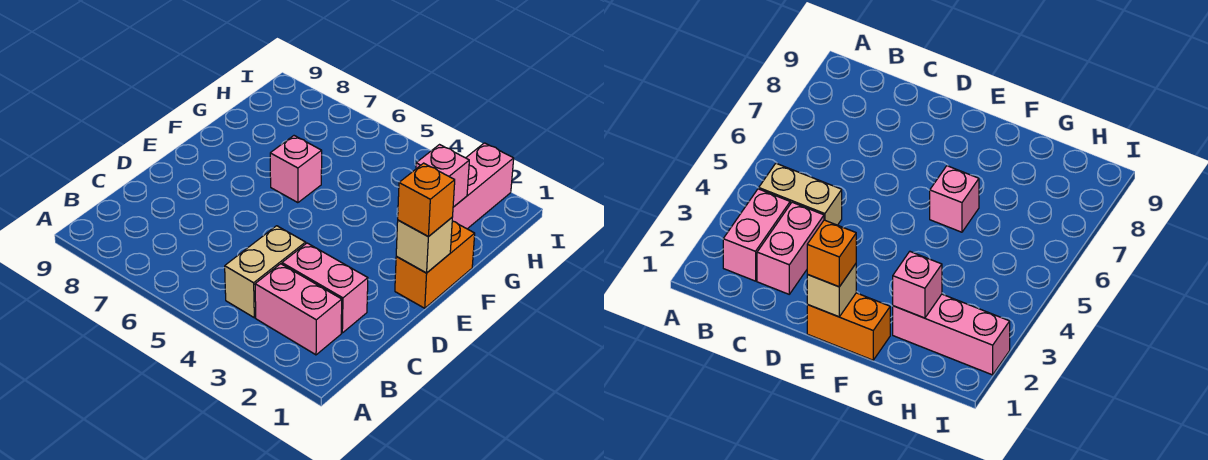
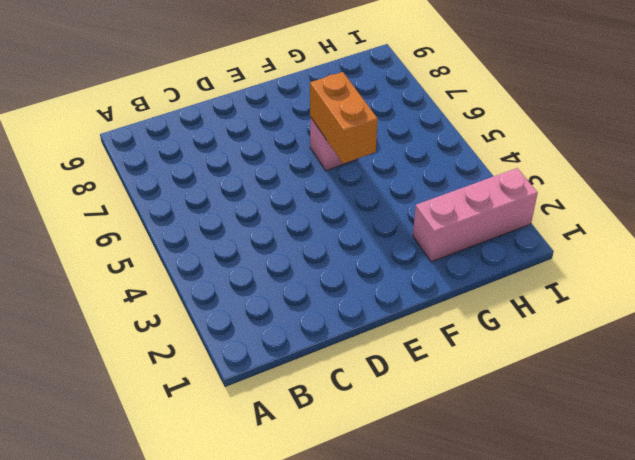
orange 1x2 brick [310,72,378,163] -> orange 1x2 brick turned to [395,221,475,308]
none -> pink 1x2 brick [255,264,342,355]
none -> tan 1x2 brick [225,226,306,318]

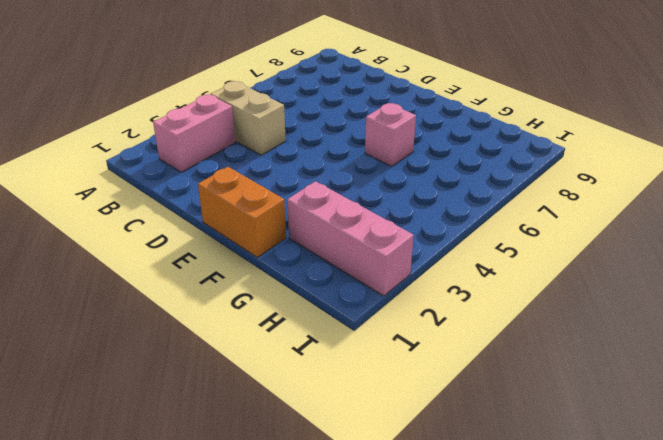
none -> pink 1x2 brick [282,243,368,333]
none -> tan 1x1 brick [396,218,452,273]

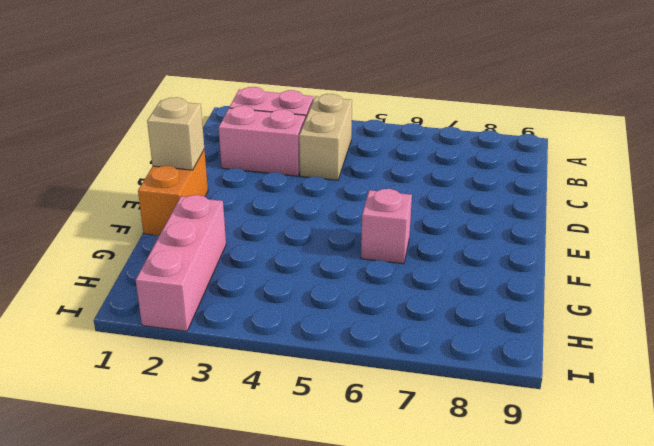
none -> pink 1x1 brick [416,145,469,207]
none -> orange 1x1 brick [398,163,455,236]

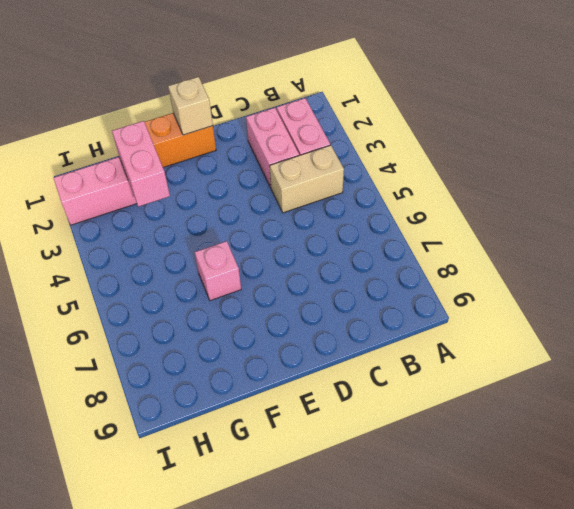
pink 1x2 brick [112,121,170,207] -> pink 1x1 brick [416,145,469,207]
none -> orange 1x1 brick [398,163,455,236]

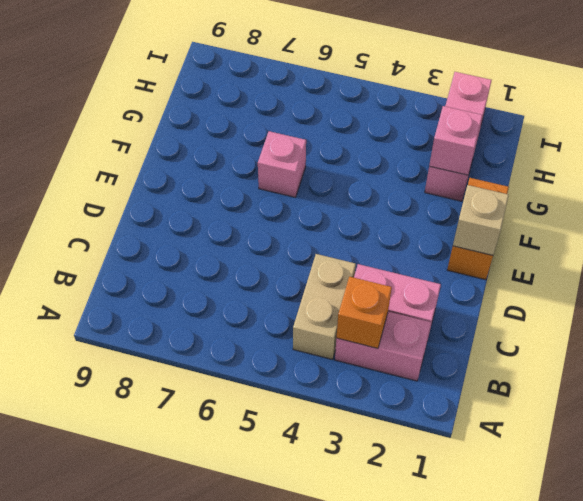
orange 1x1 brick [337,277,392,348] -> orange 1x1 brick moved to [398,163,455,236]

